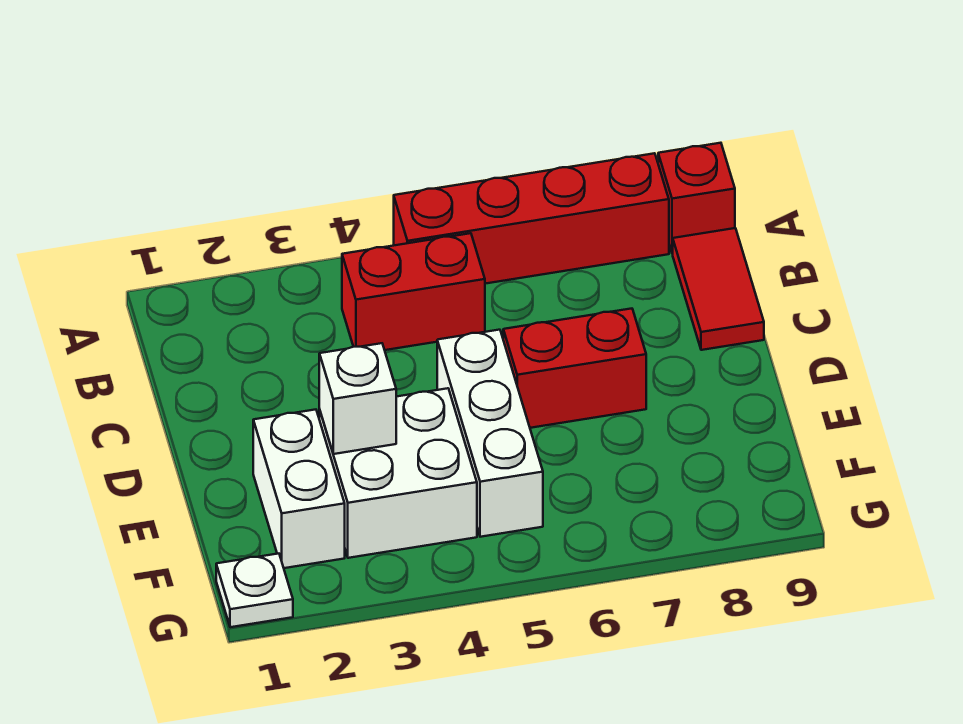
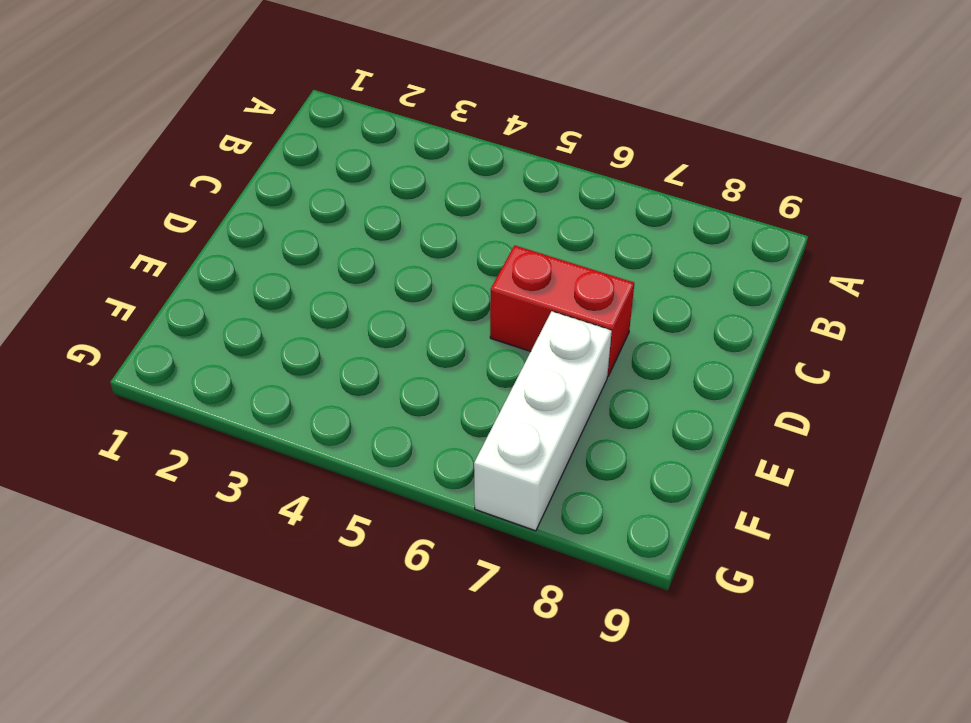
white 1x3 brick [474,311,612,531] -> white 1x3 brick moved to [437,330,543,537]
none -> red 1x4 brick [394,153,669,284]
none -> red 1x1 brick [658,143,735,254]

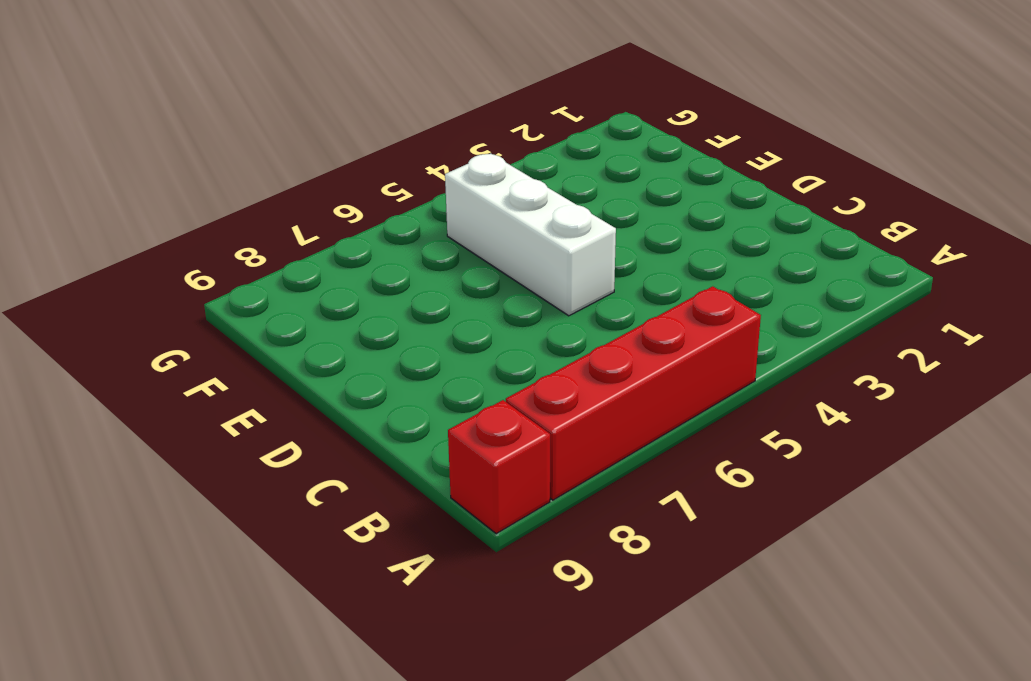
none -> red 1x2 brick [342,233,485,350]
none -> red 1x2 tile [673,228,764,350]

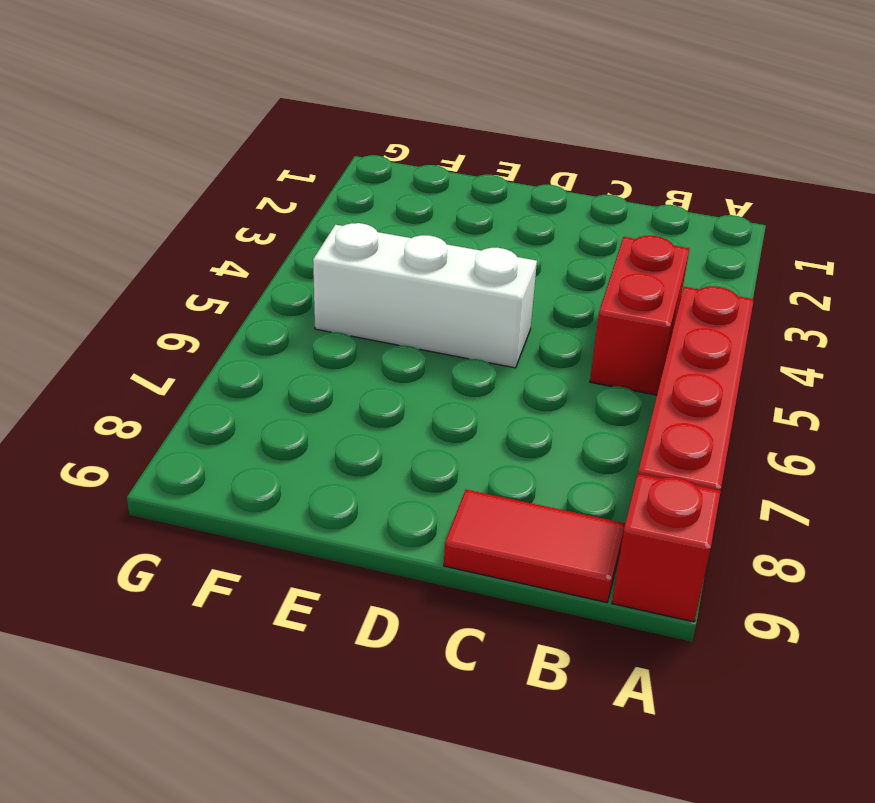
none -> red 1x2 brick [503,309,646,428]
none -> white 1x2 brick [253,410,345,568]

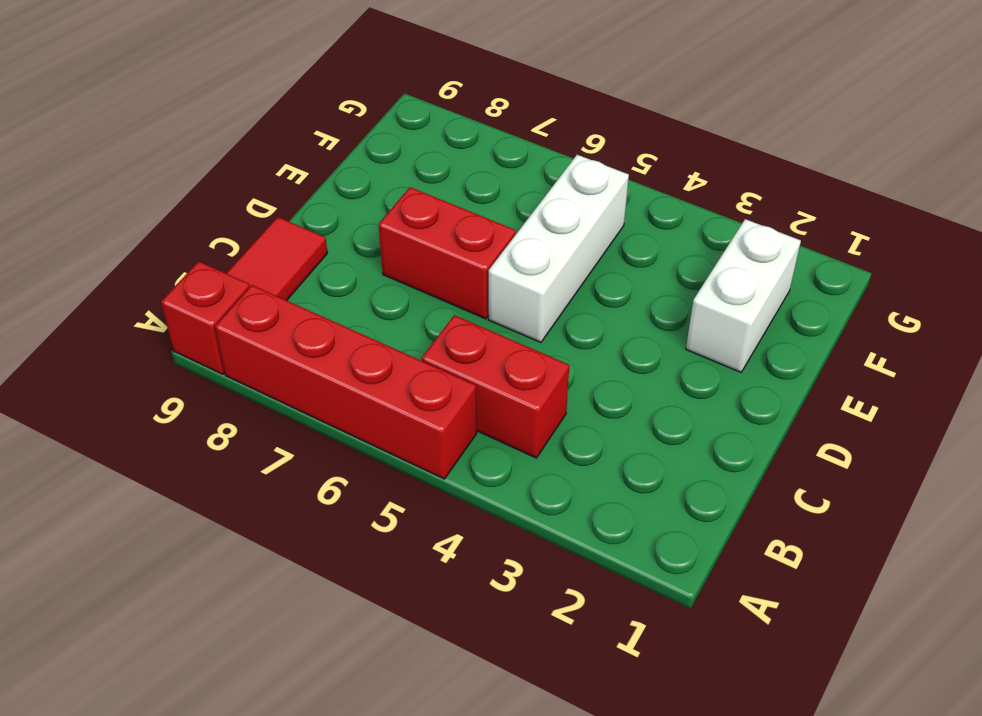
none -> white 2x2 brick [319,388,477,558]
none -> white 1x1 plate [216,554,293,627]

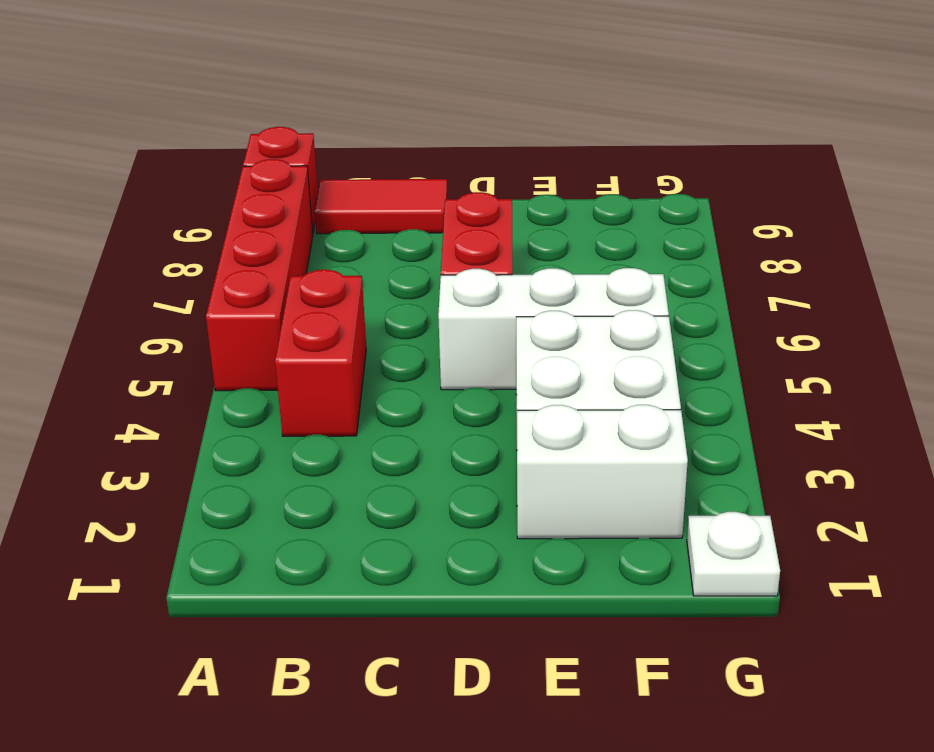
none -> white 1x1 brick [319,343,396,454]

